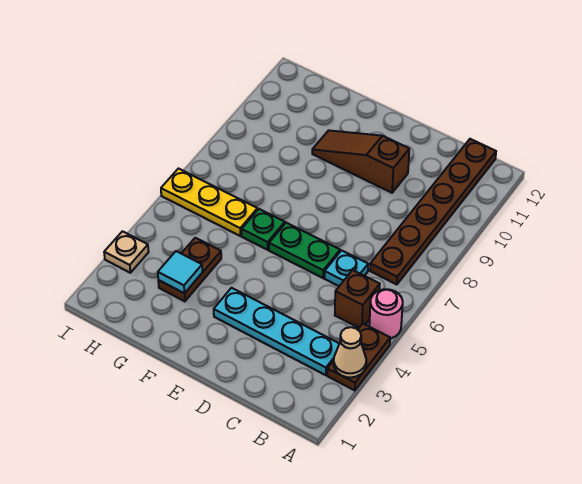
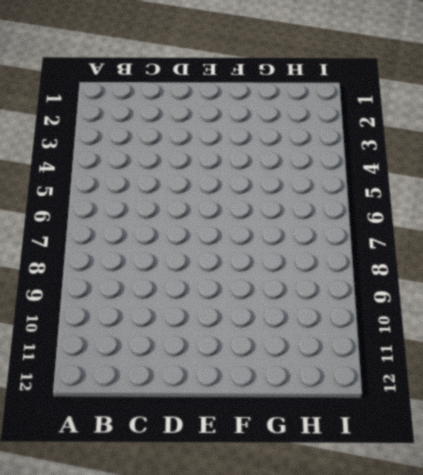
none -> brown 1x2 plate [327,324,390,390]
none -> pink 1x1 round brick [369,289,403,338]
none -> cyan 1x4 plate [214,288,339,375]

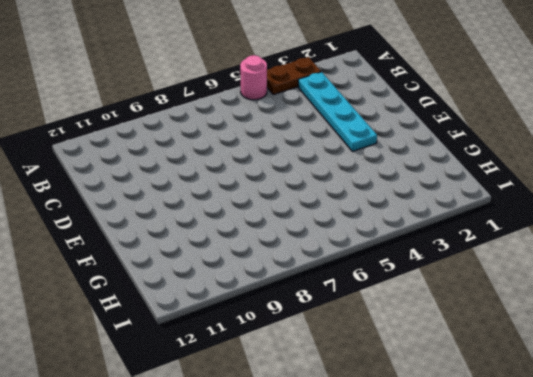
none -> brown 1x1 brick [335,270,380,328]
none -> brown 1x6 plate [370,139,496,285]
none -> cyan 1x1 plate [324,250,368,286]

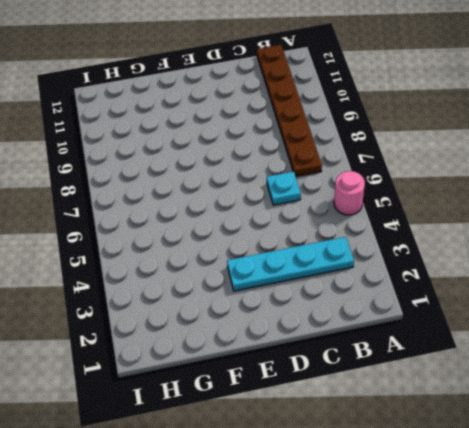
none -> brown 1x2 plate [327,324,390,390]
none -> brown 1x1 brick [335,270,380,328]
none -> green 1x2 plate [269,223,340,278]

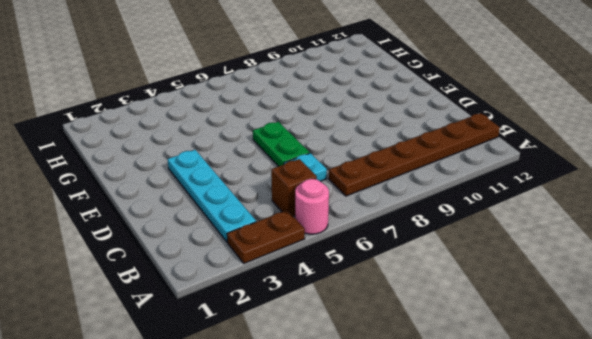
none -> brown 1x3 slope [312,130,409,193]
none -> green 1x1 plate [242,209,285,250]
none -> brown 1x2 plate [158,238,221,301]

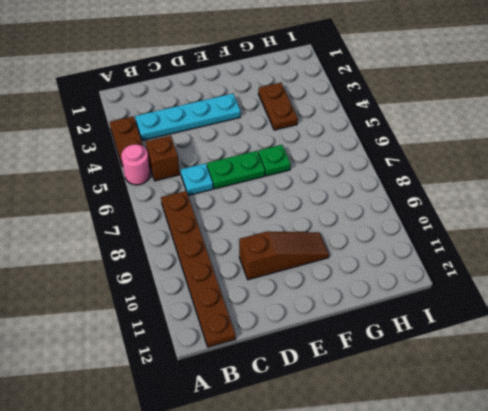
none -> yellow 1x3 plate [161,169,257,236]
none -> tan 1x1 plate [104,231,149,273]
none -> tan 1x1 cone [334,327,366,377]

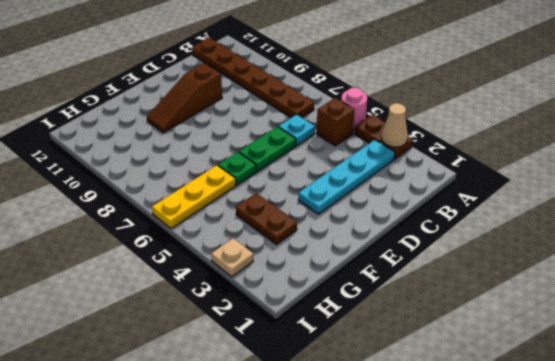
none -> cyan 1x1 tile [158,251,202,293]

